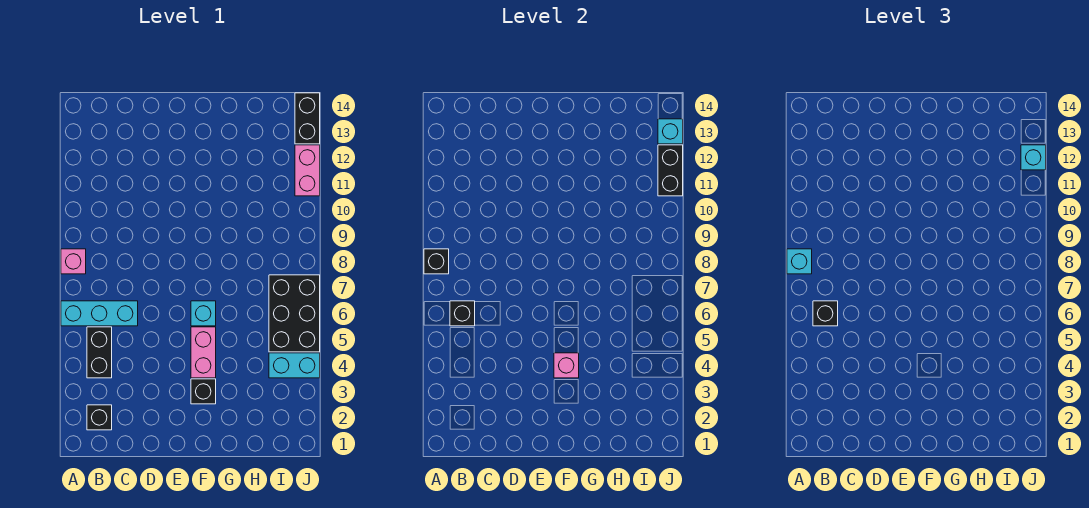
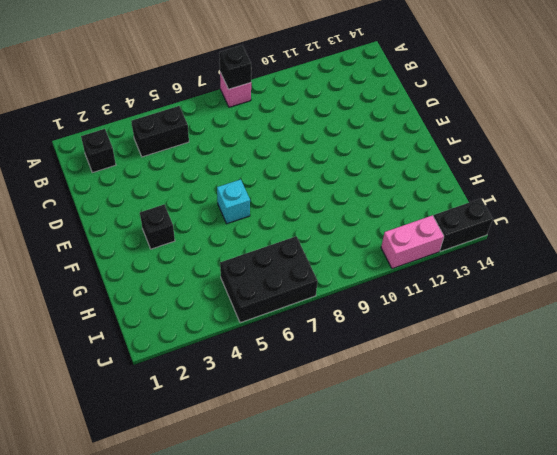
none -> cyan 1x3 brick [61,301,138,326]
none -> pink 1x2 brick [191,327,216,378]
none -> cyan 1x2 brick [269,353,320,378]

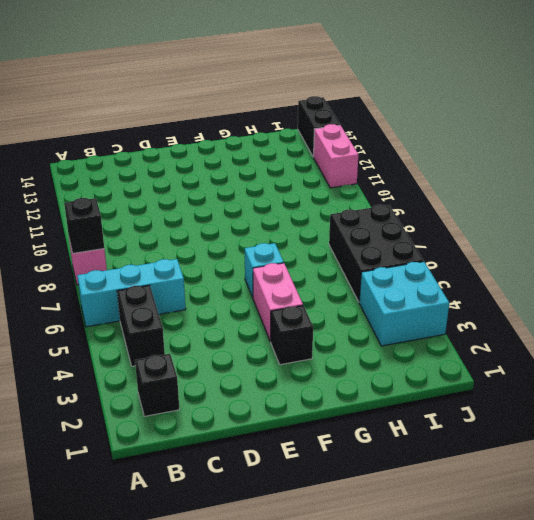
cyan 2x2 brick [359,262,449,346] -> cyan 1x2 brick [269,353,320,378]
none -> black 1x1 brick [450,301,475,326]
none -> pink 1x1 brick [554,353,579,378]
none -> black 1x2 brick [658,145,683,196]

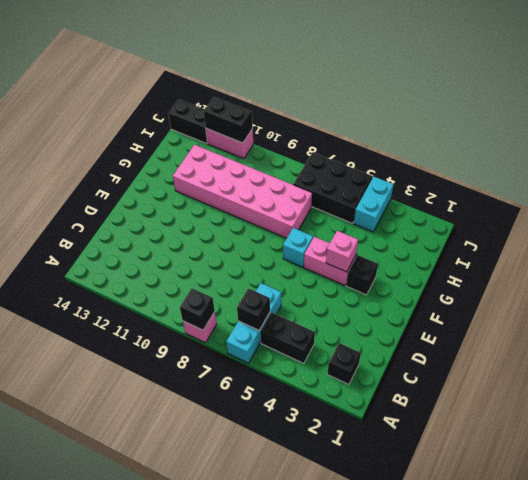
pink 2x6 brick [173,145,312,238] -> none
none -> cyan 1x1 brick [658,119,683,144]
none -> cyan 1x1 brick [787,249,812,274]
none -> black 1x1 brick [813,301,838,326]

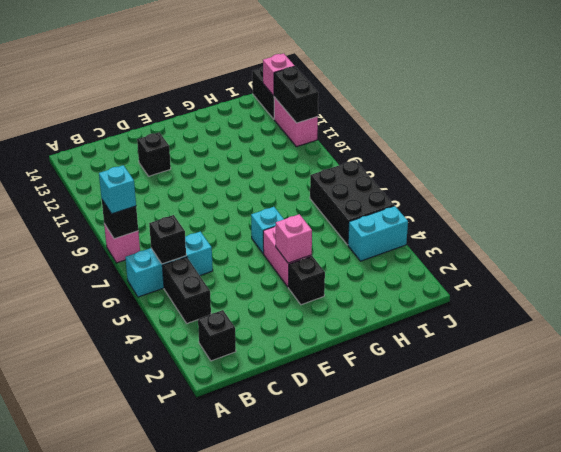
black 1x1 brick [137,132,171,176] -> black 1x1 brick moved to [813,301,838,326]
pink 1x1 brick [263,53,295,96] -> cyan 1x1 brick [658,119,683,144]
none -> cyan 1x1 brick [1021,145,1046,170]

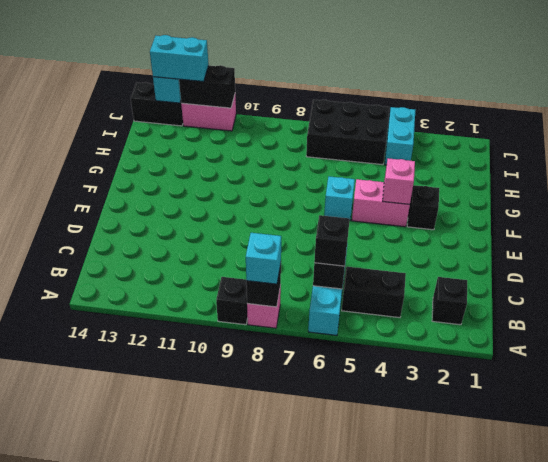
black 1x1 brick [216,277,248,325] -> none
cyan 1x2 brick [150,35,209,82] -> cyan 1x1 brick [1021,145,1046,170]

